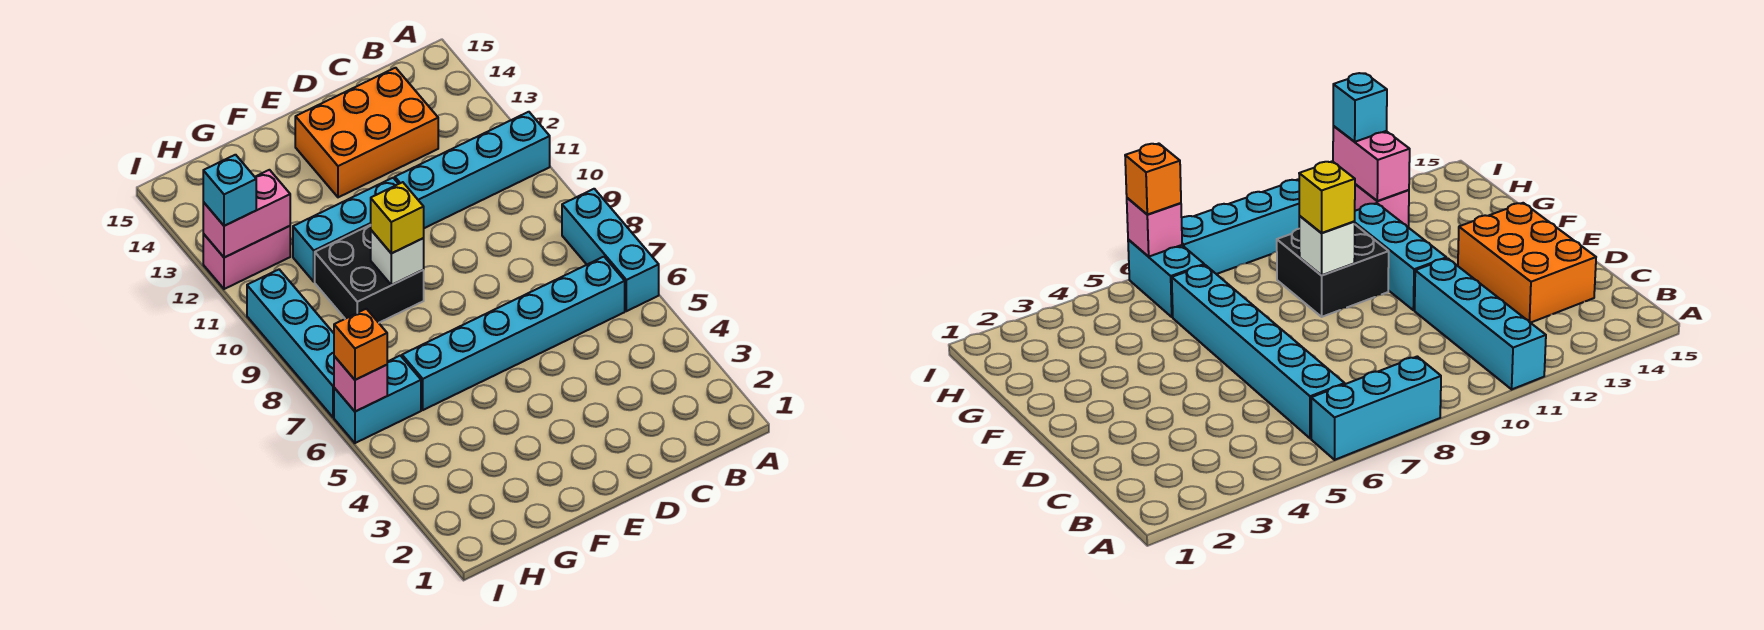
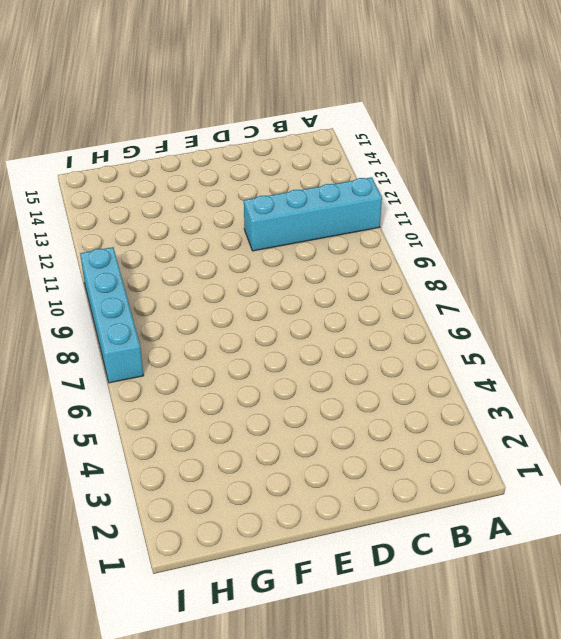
none -> cyan 1x3 brick [562,189,659,311]
none -> cyan 1x6 brick [402,257,625,410]
none -> orange 2x3 brick [295,68,438,197]

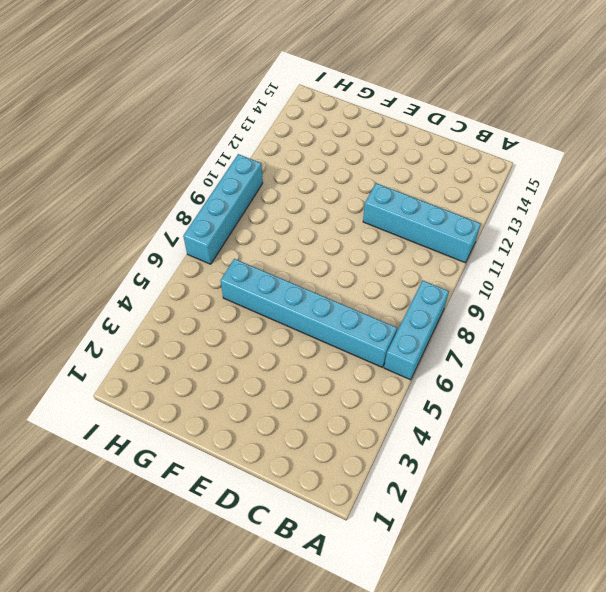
none -> orange 2x3 brick [295,68,438,197]
none -> cyan 1x3 brick [293,178,398,282]
none -> black 2x2 brick [315,225,424,323]

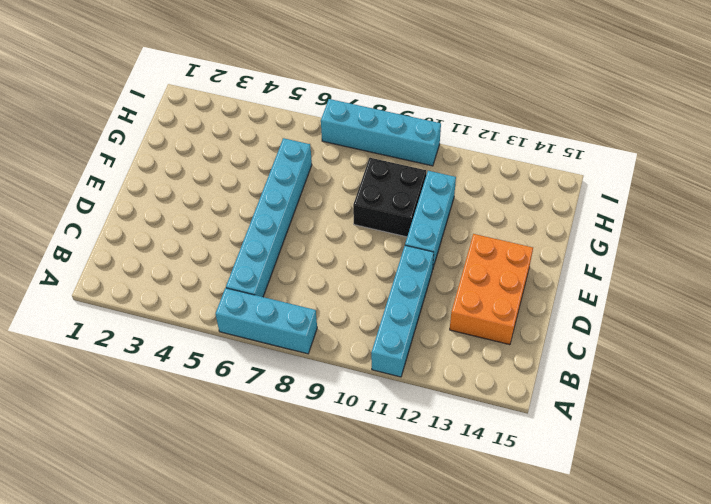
none -> cyan 1x2 brick [334,356,421,443]
none -> pink 1x2 brick [203,226,290,289]
none -> white 1x1 brick [371,230,424,285]

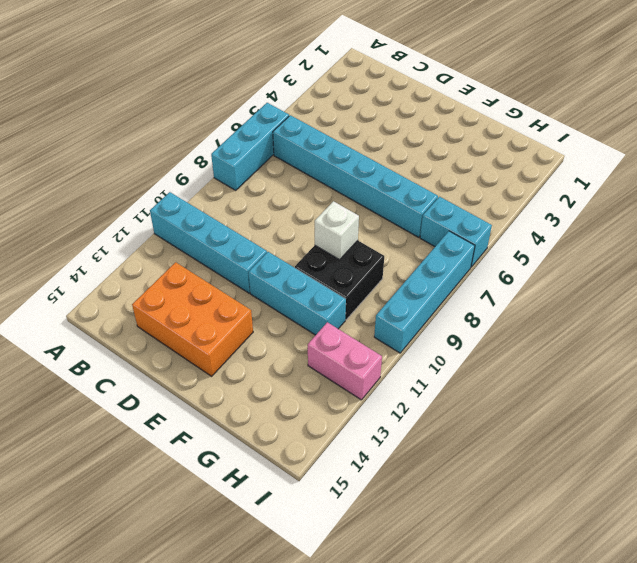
none -> pink 1x2 brick [203,170,290,258]
none -> pink 1x1 brick [334,356,387,412]
none -> yellow 1x1 brick [371,182,424,253]

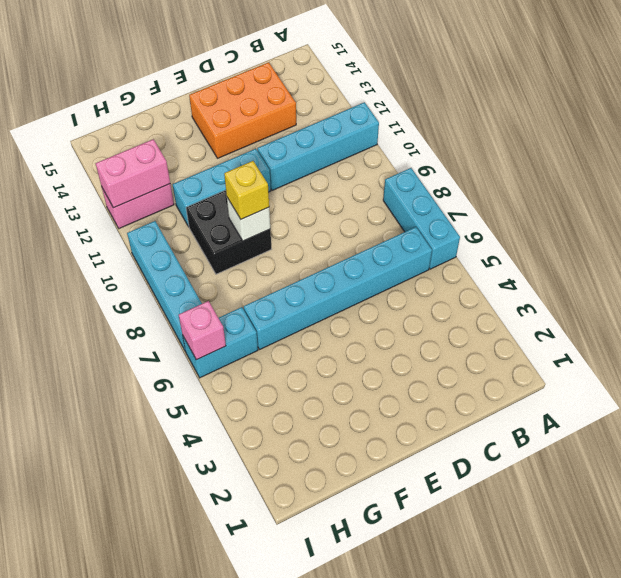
none -> orange 1x1 brick [334,309,387,380]
none -> cyan 1x1 brick [203,155,256,226]

